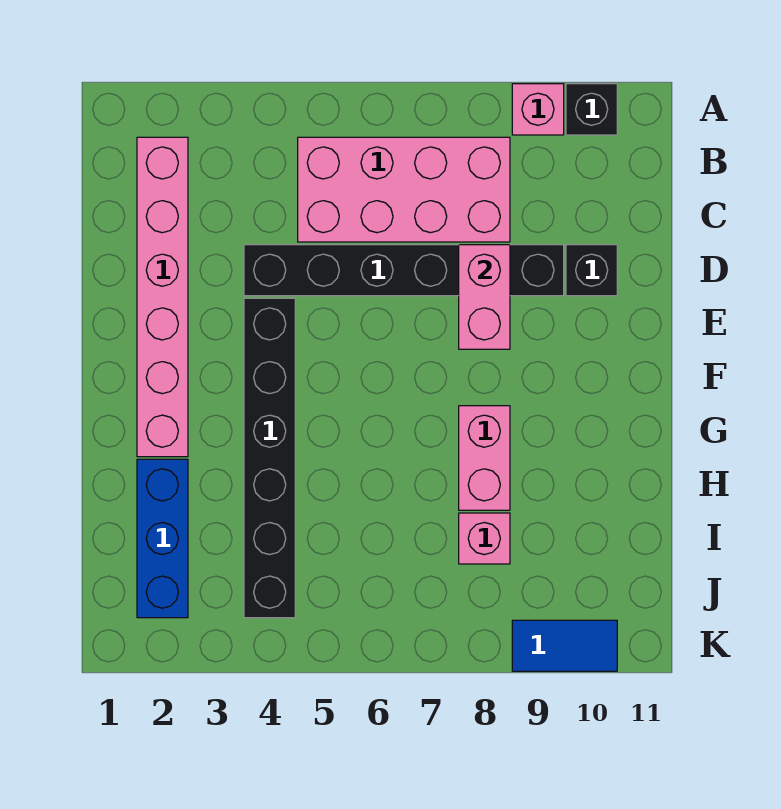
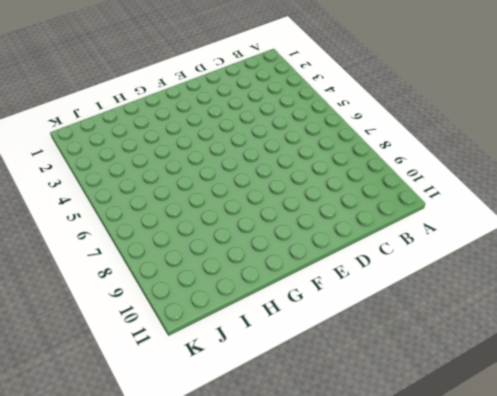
none -> pink 1x1 brick [512,84,564,135]
none -> black 1x1 brick [566,84,617,135]
none -> pink 1x6 brick [137,137,188,457]

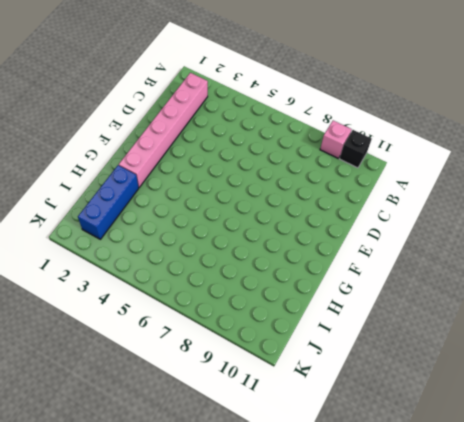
none -> pink 2x4 brick [298,137,510,242]
none -> black 1x6 brick [244,245,564,296]
none -> black 1x1 brick [566,245,617,296]

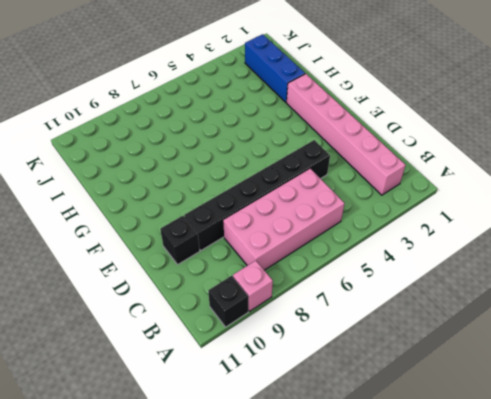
none -> black 1x6 brick [244,298,295,618]
none -> pink 1x2 brick [459,406,510,510]
none -> pink 1x1 brick [459,513,510,564]

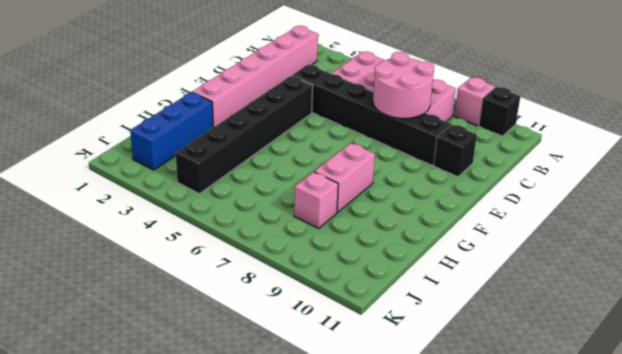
pink 2x2 round brick [373,52,434,118] -> pink 1x2 brick [459,245,510,349]
none -> blue 1x2 tile [512,620,617,671]

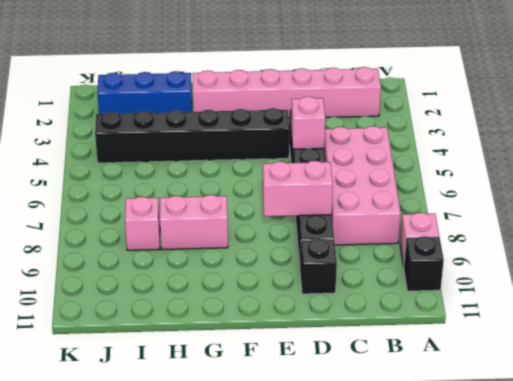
pink 1x1 brick [291,96,325,149] -> none
none -> blue 1x2 tile [512,620,617,671]

